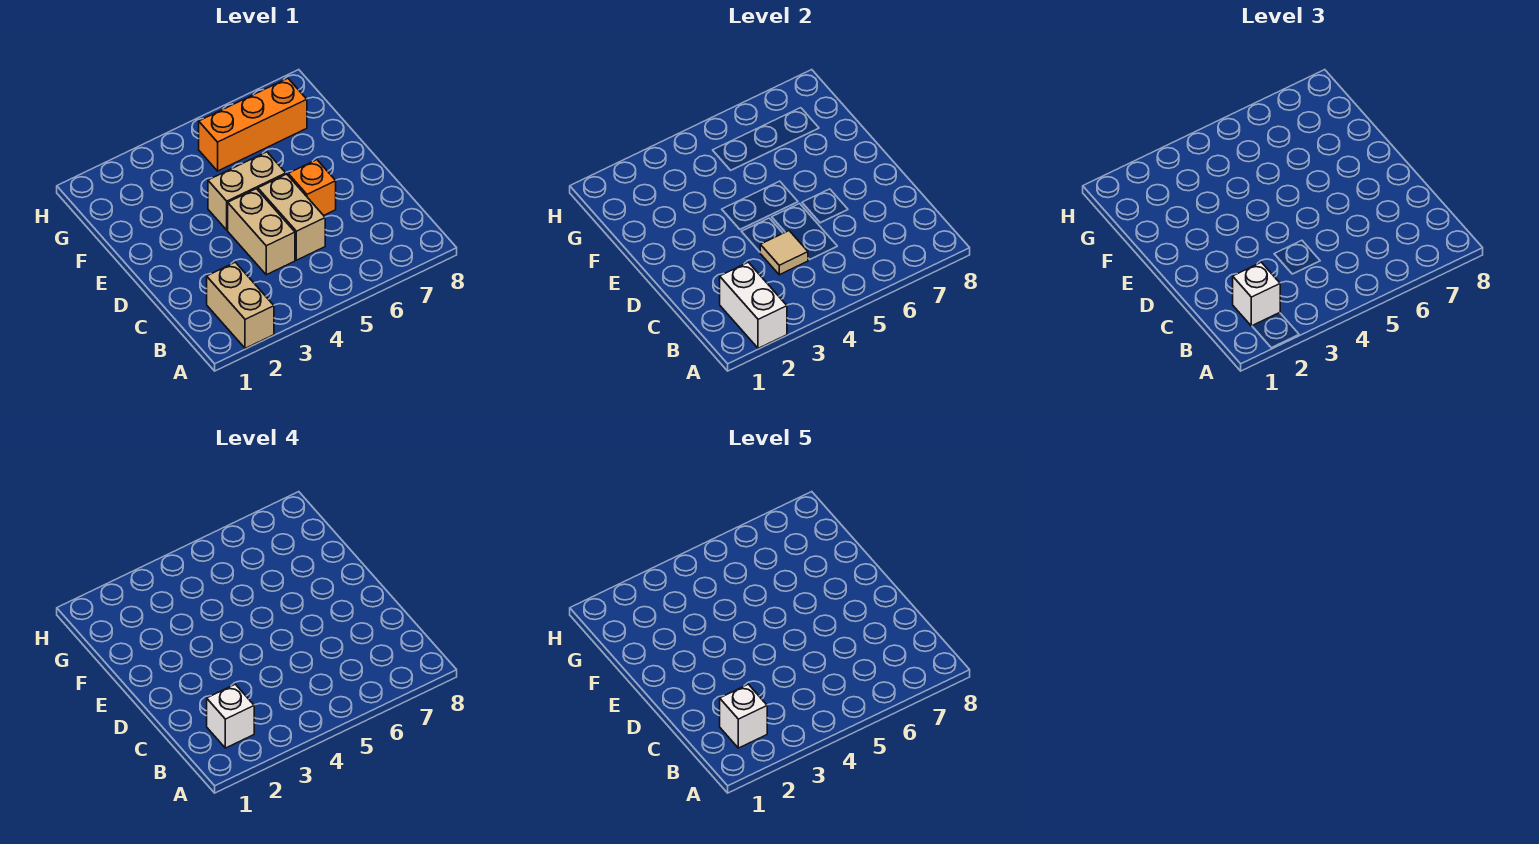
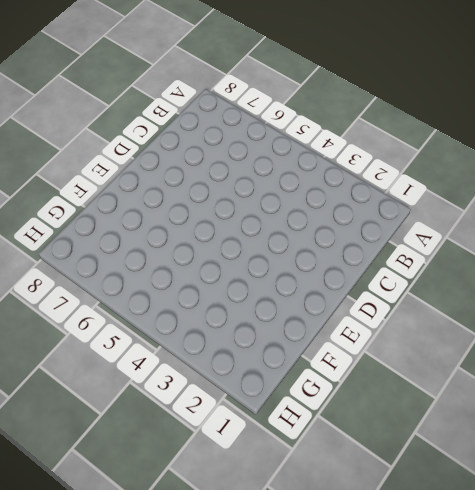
none -> tan 1x2 brick [207,262,274,348]
none -> tan 1x2 brick [228,189,295,275]

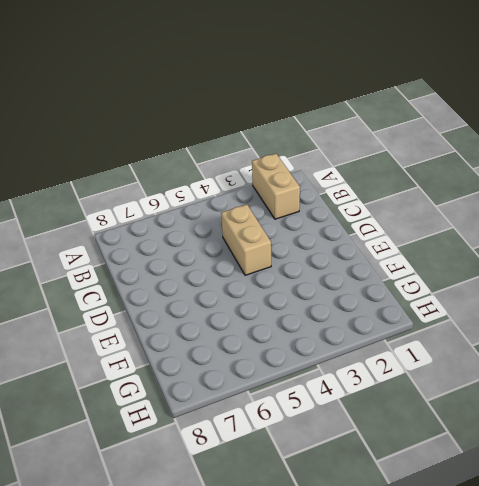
none -> tan 1x2 brick [258,174,325,260]
none -> orange 1x1 brick [288,160,336,216]

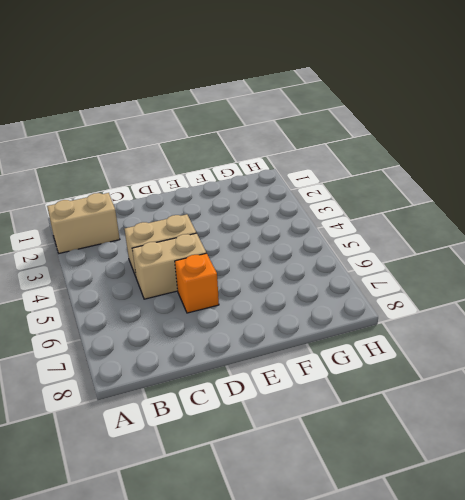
none -> tan 1x2 brick [208,152,286,230]
none -> orange 1x3 brick [199,78,307,171]

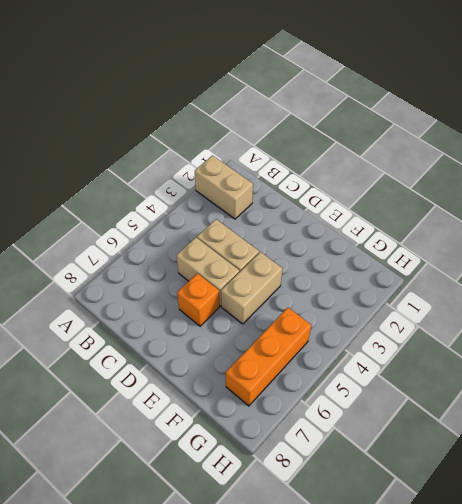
none -> white 1x2 brick [720,262,787,348]
none -> tan 1x1 tile [760,231,808,275]

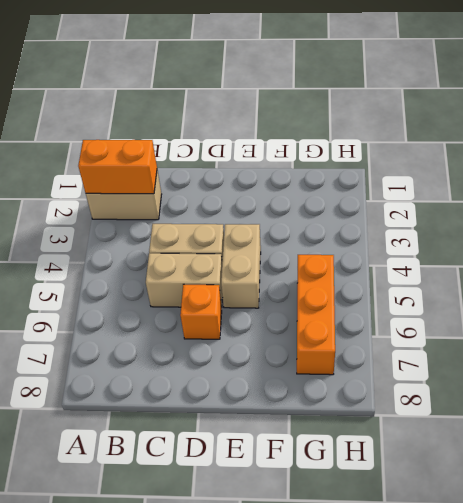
orange 1x2 brick [78,140,157,194] -> white 1x2 brick [720,262,787,348]
none -> tan 1x1 tile [760,231,808,275]
none -> white 1x1 brick [1233,262,1280,326]

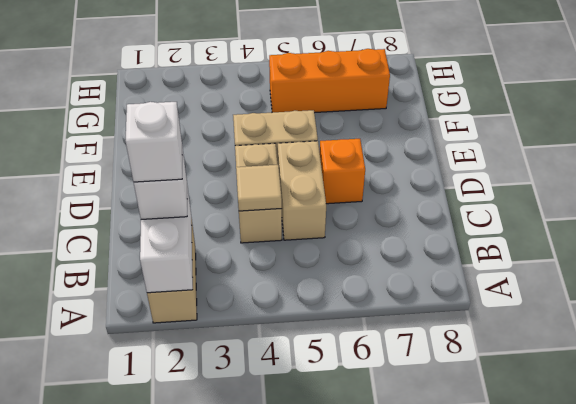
none -> white 1x1 brick [720,684,767,748]

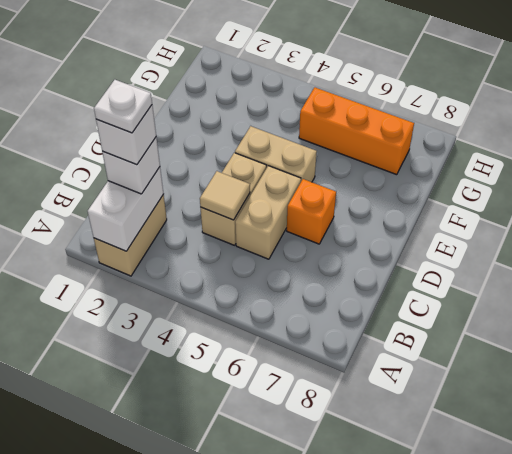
white 1x1 plate [94,80,152,133] -> white 1x1 brick [720,684,767,748]

